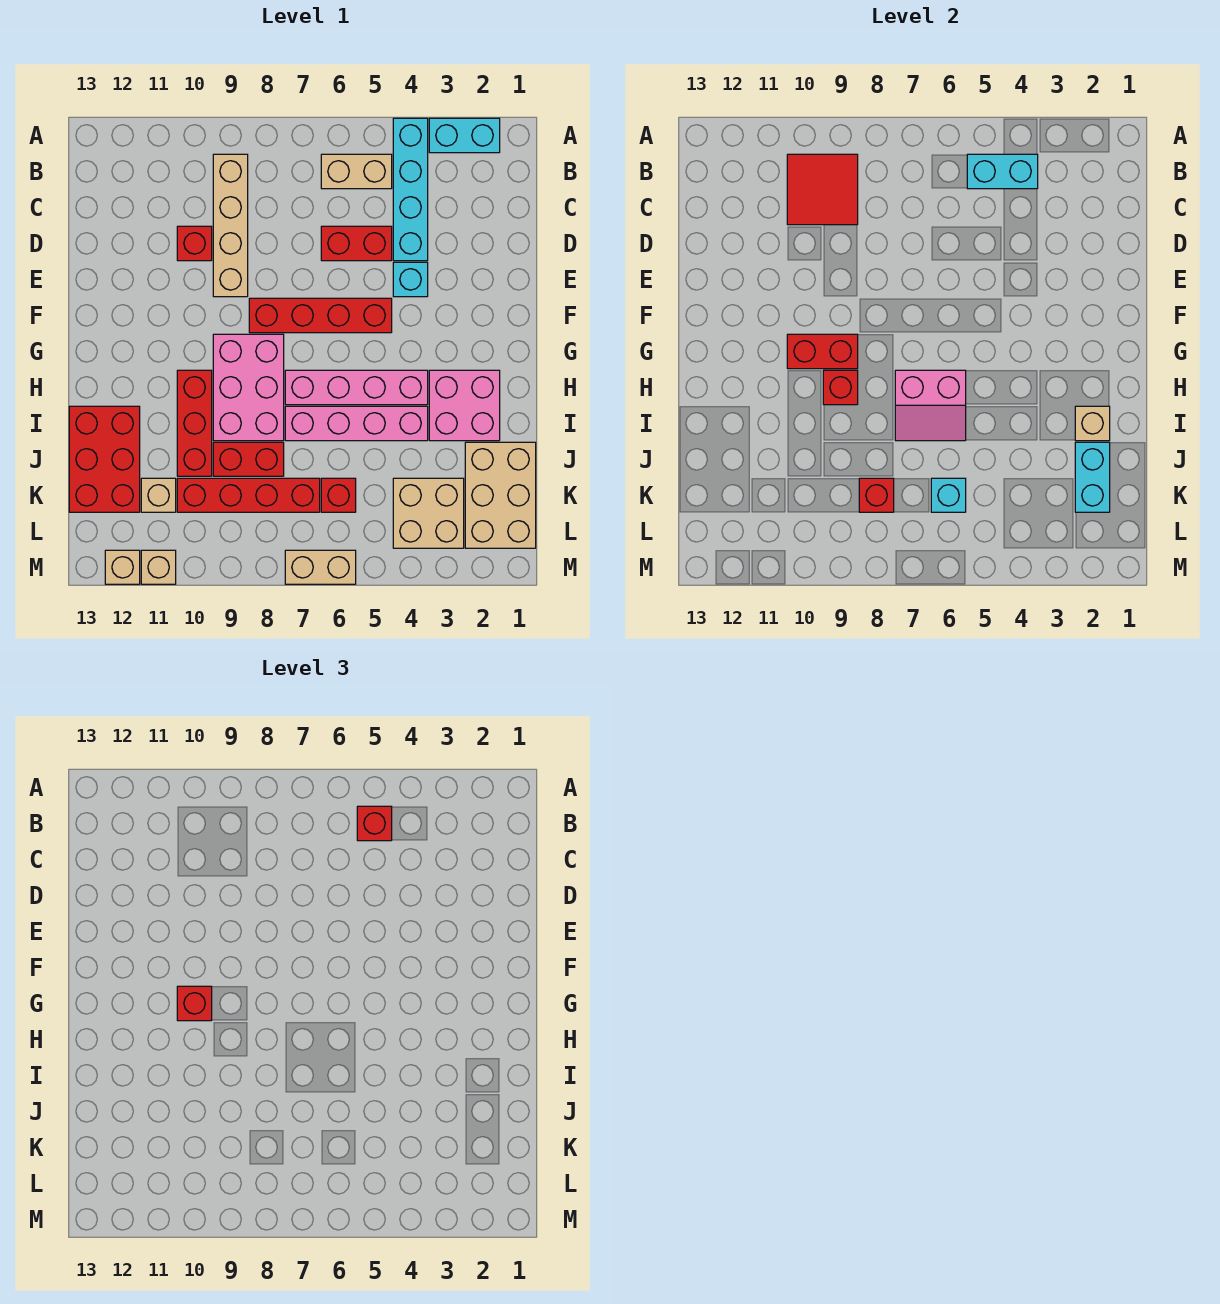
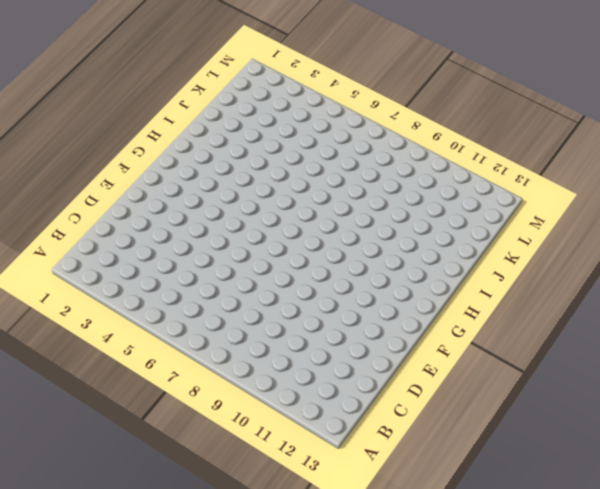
none -> cyan 1x2 brick [429,118,500,153]
none -> cyan 1x4 brick [393,118,428,261]
none -> tan 1x2 brick [321,154,392,189]
none -> tan 1x4 brick [213,154,248,297]

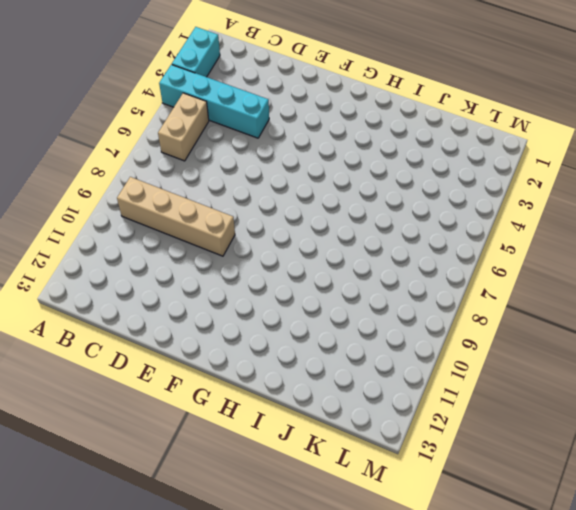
none -> red 1x2 brick [321,226,392,261]
none -> red 1x1 brick [177,226,212,261]
none -> cyan 1x1 brick [393,262,428,297]
none -> red 1x4 brick [249,298,392,333]

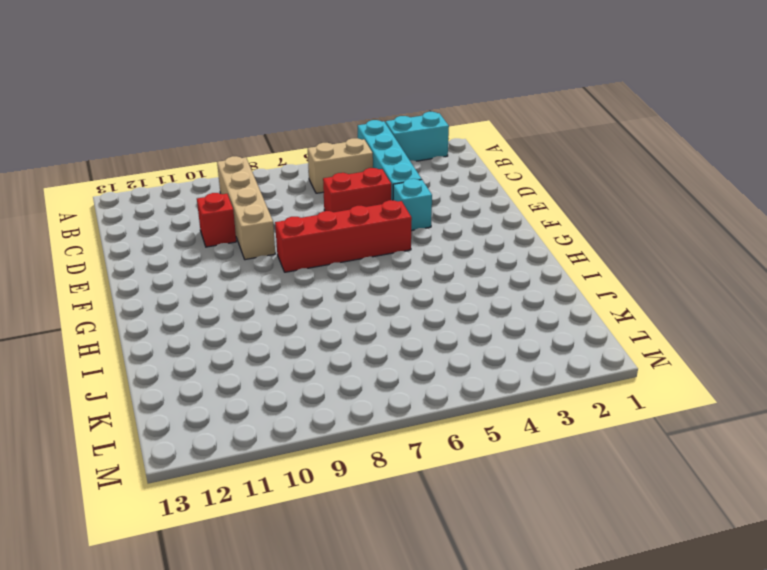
none -> pink 2x3 brick [213,334,284,441]
none -> pink 2x2 brick [429,370,500,441]
none -> pink 1x4 brick [285,370,428,405]
none -> red 1x3 brick [177,370,212,476]

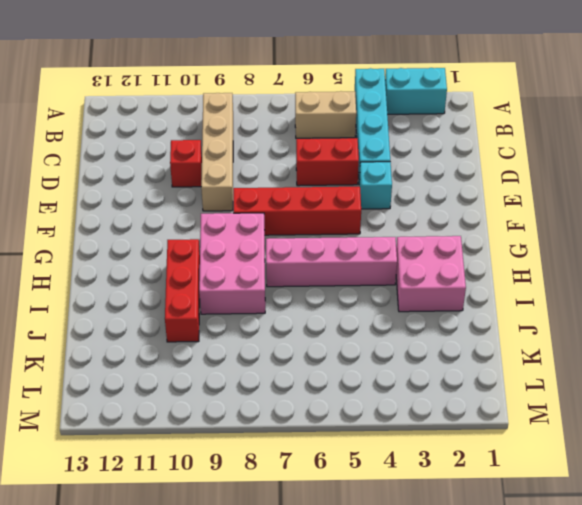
none -> pink 1x4 brick [285,406,428,441]
none -> red 2x3 brick [69,406,140,512]
none -> tan 2x3 brick [465,442,536,548]
none -> red 1x2 brick [213,442,284,476]

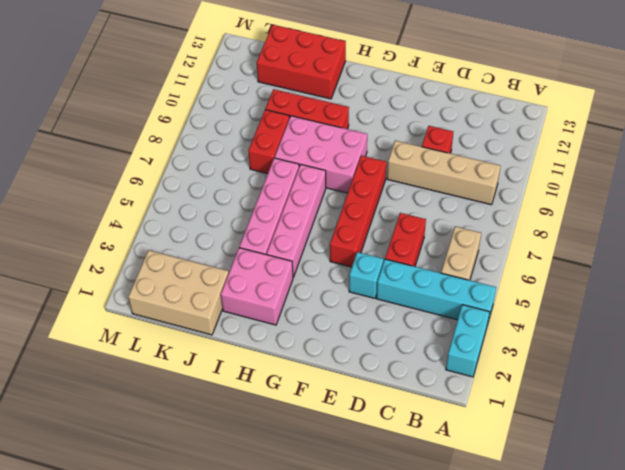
none -> tan 2x2 brick [393,478,464,548]
none -> red 1x1 brick [321,478,356,512]
none -> red 1x4 brick [177,478,320,512]
none -> tan 1x1 brick [141,478,176,512]

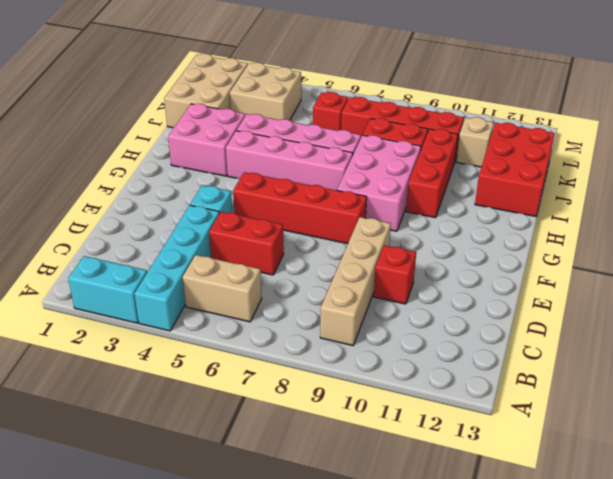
none -> tan 1x2 brick [285,550,356,584]
none -> tan 1x1 brick [141,550,176,584]
none -> tan 1x1 brick [105,550,140,584]
none -> cyan 1x2 brick [967,154,1038,189]

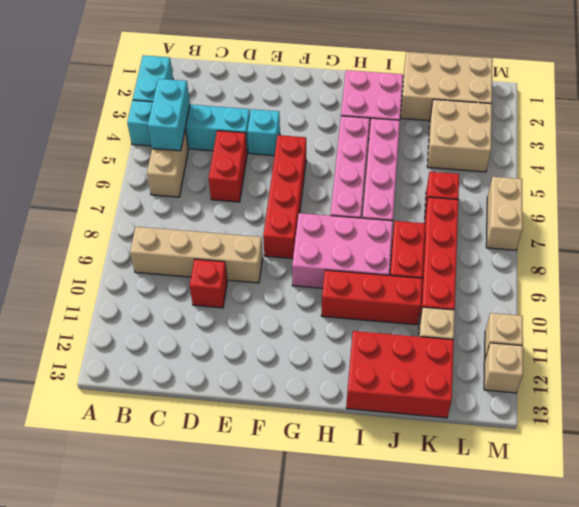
none -> red 2x2 tile [787,154,858,225]
none -> red 1x2 brick [787,334,858,369]
none -> pink 2x2 slope [895,370,966,441]
none -> red 1x1 brick [823,370,858,405]

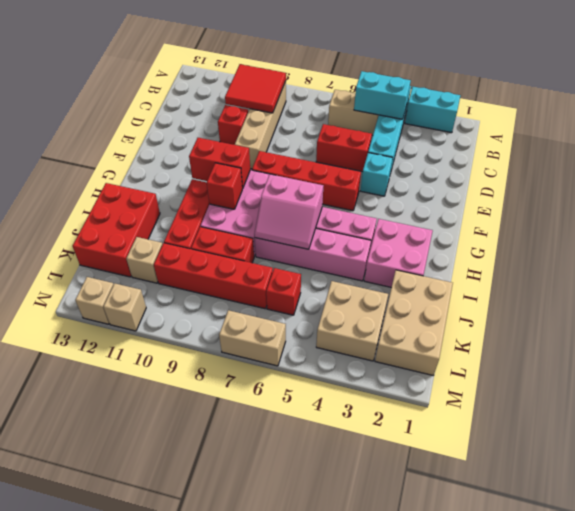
none -> tan 1x1 brick [1075,406,1110,441]
none -> cyan 1x2 brick [1075,442,1110,512]
none -> cyan 1x1 brick [931,478,966,512]
none -> red 1x1 brick [859,478,894,512]

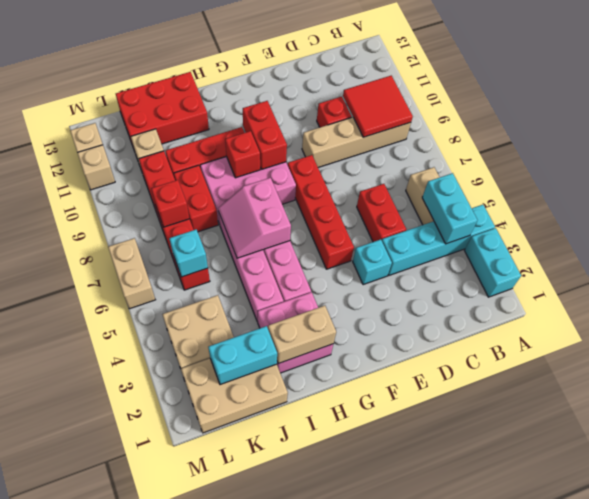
tan 1x2 brick [268,306,336,364] -> tan 1x1 brick [1075,406,1110,441]
none -> red 1x1 brick [357,806,392,841]
none -> red 1x1 brick [177,986,212,1021]

